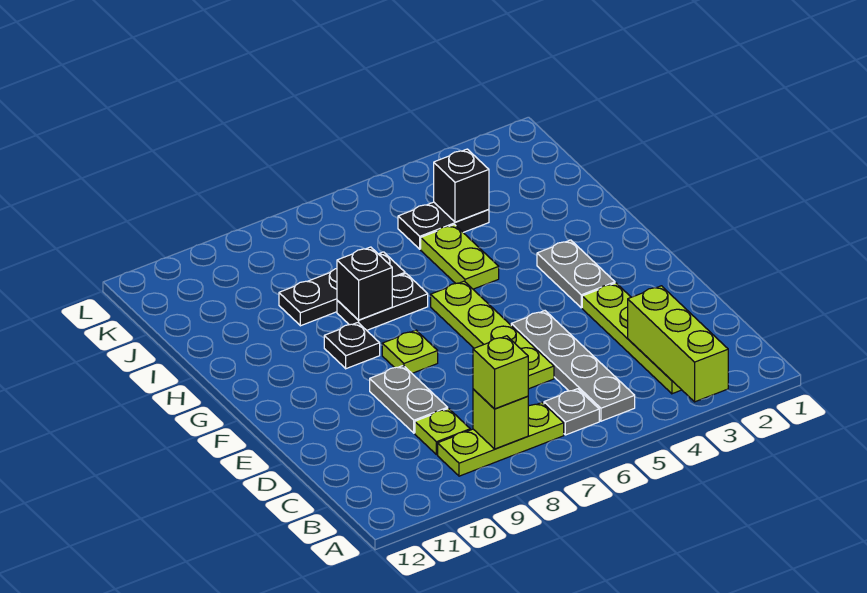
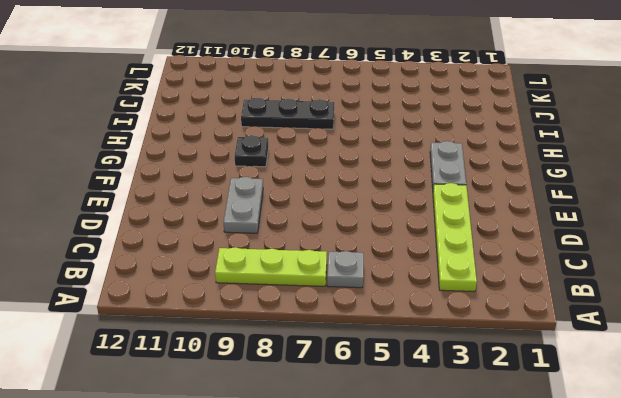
none -> grey 1x4 plate [511,311,635,421]
none -> lime 1x1 plate [415,408,470,455]
none -> lime 1x4 plate [431,281,554,389]

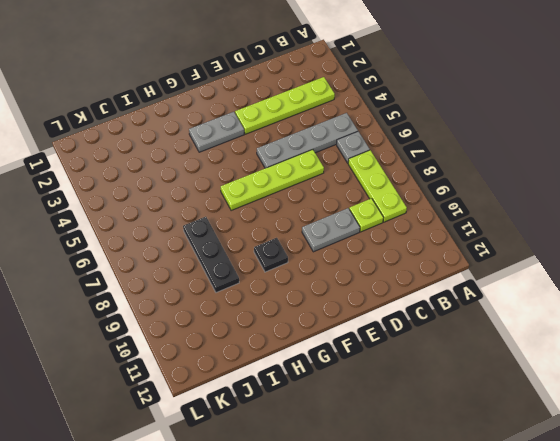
none -> lime 1x1 plate [382,330,438,373]
none -> lime 1x2 plate [421,225,499,289]
none -> black 1x2 plate [337,274,428,330]

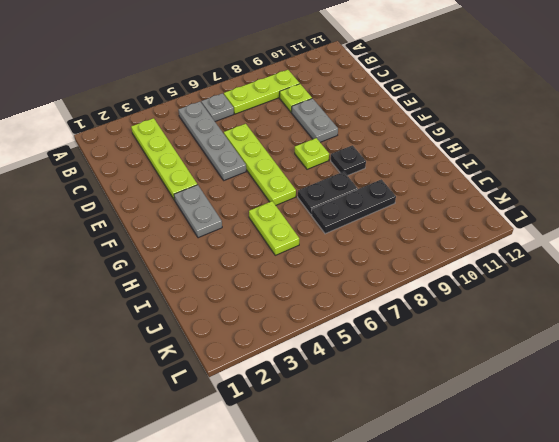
none -> black 1x2 plate [398,202,489,249]
none -> lime 1x3 brick [628,286,728,402]
none -> lime 1x1 brick [473,389,528,449]

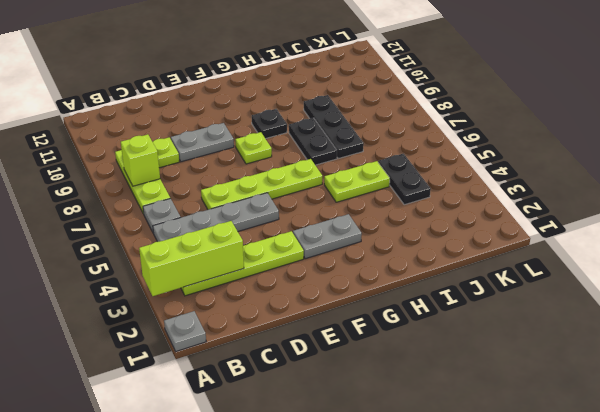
grey 1x1 plate [164,311,206,351] -> none
none -> black 1x1 brick [337,247,392,320]
none -> black 1x1 brick [434,149,489,222]
none -> lime 1x1 brick [473,336,528,409]

